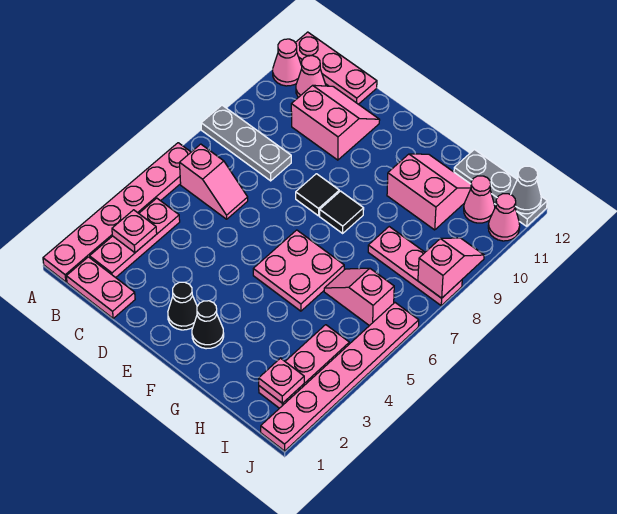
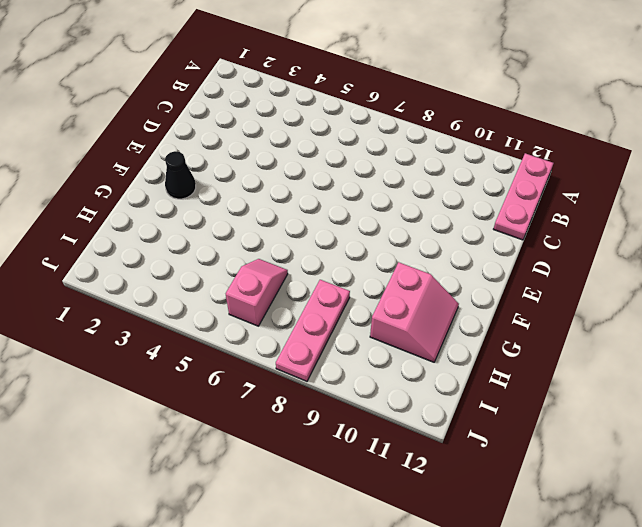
none -> pink 1x6 plate [43,143,191,282]
none -> grey 1x3 plate [201,105,291,181]
none -> pink 1x1 cone [273,39,302,86]

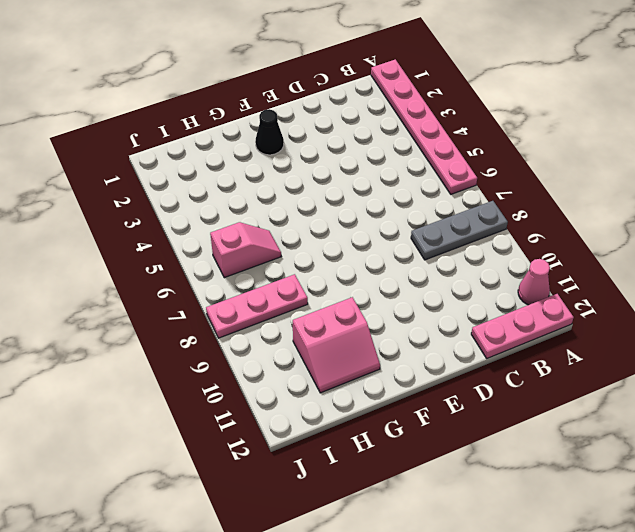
none -> pink 1x2 plate [66,257,135,318]
none -> pink 1x3 plate [90,198,180,278]
none -> pink 1x2 slope [179,144,248,219]

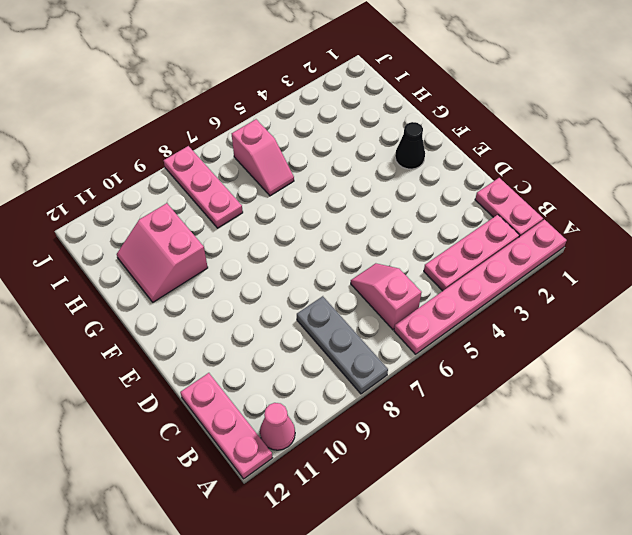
none -> pink 1x1 cone [296,56,326,97]
none -> pink 2x2 slope [291,85,380,160]
none -> black 1x1 cone [168,282,197,330]

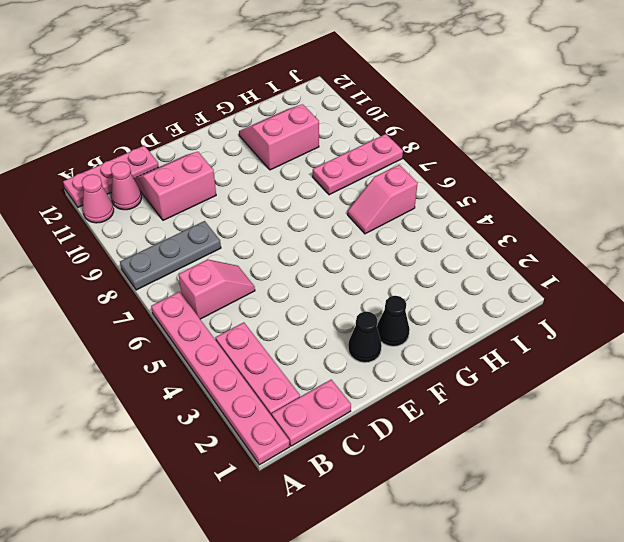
none -> black 1x1 tile [296,174,339,216]
none -> pink 2x2 plate [253,230,344,311]
none -> black 1x1 tile [320,191,364,233]

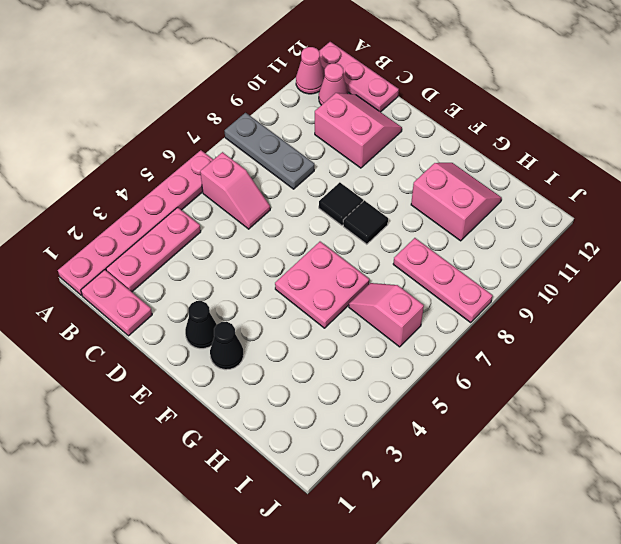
none -> grey 1x3 plate [454,149,547,226]
none -> pink 1x3 plate [259,325,349,408]
none -> pink 1x1 cone [464,176,495,223]

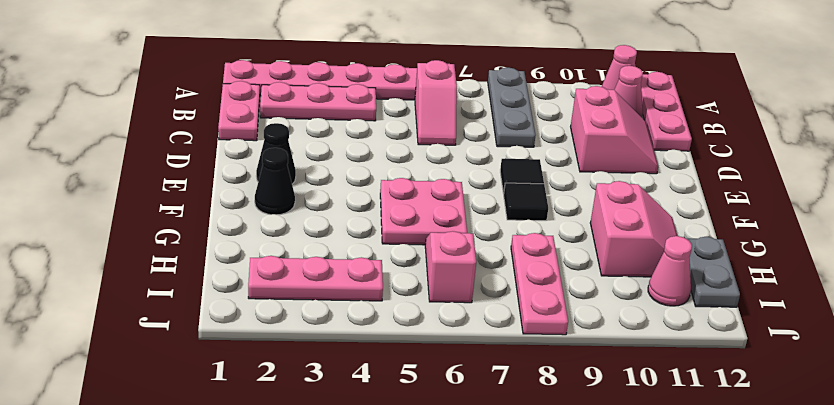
grey 1x2 plate [687,237,740,307] -> grey 1x3 plate [454,149,547,226]
none -> pink 1x6 plate [261,303,419,451]
none -> pink 1x1 cone [488,194,520,241]
none -> pink 1x1 plate [112,210,157,253]

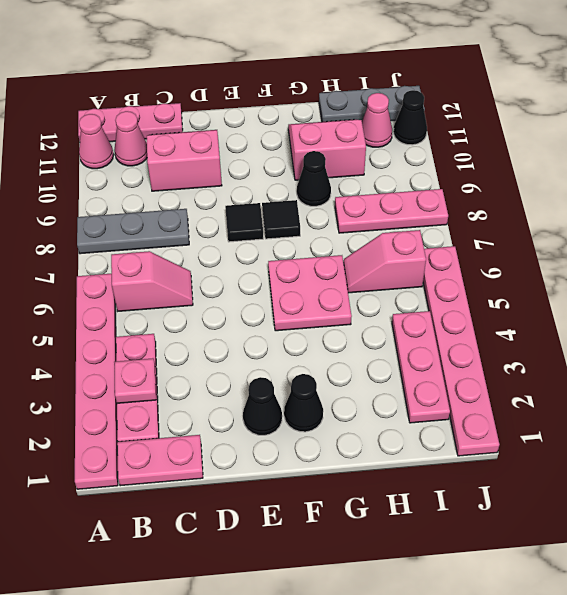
black 1x1 cone [297,151,331,206] -> none
black 1x1 cone [394,90,427,145] -> pink 1x1 cone [488,194,520,241]
none -> pink 1x1 plate [259,358,304,403]
none -> pink 1x2 slope [418,238,484,298]
none -> grey 1x1 cone [511,166,541,214]

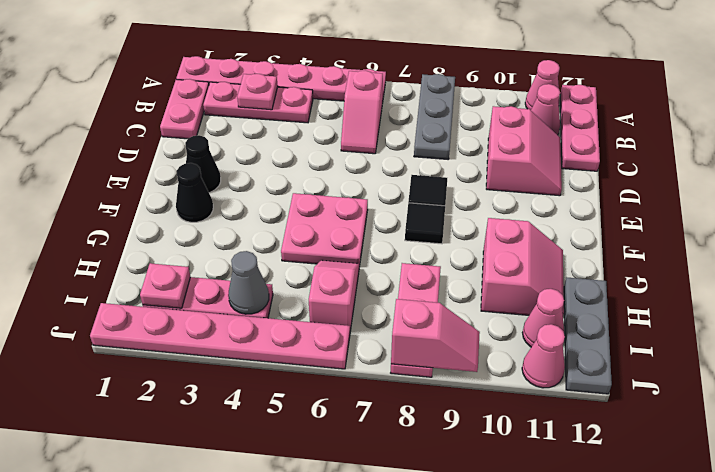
grey 1x1 cone [228,251,269,314] -> grey 1x1 cone moved to [511,166,541,214]

